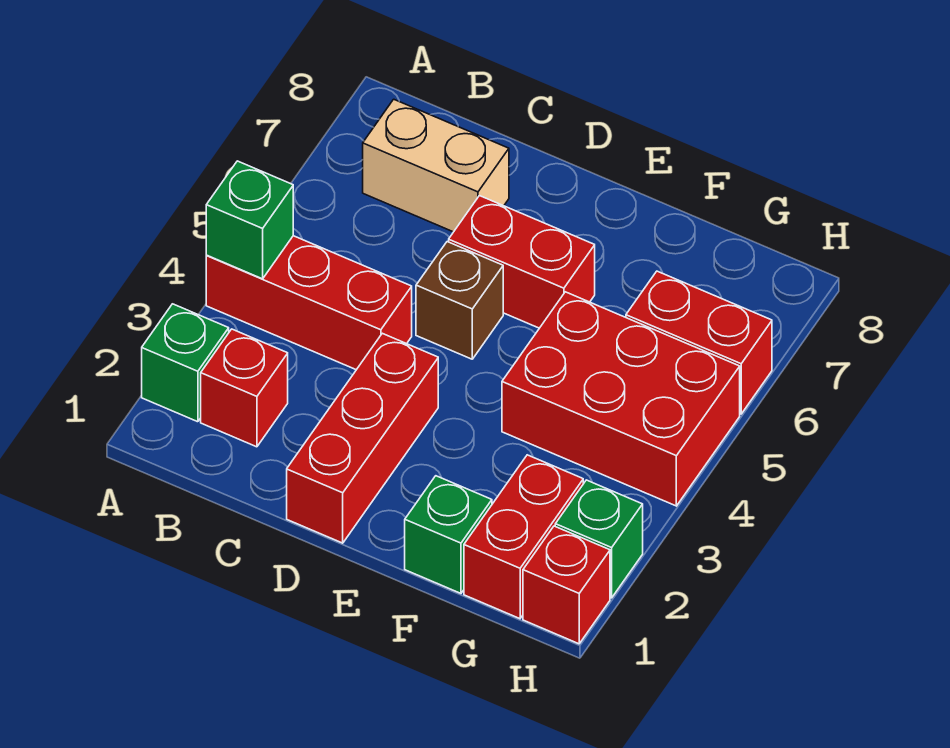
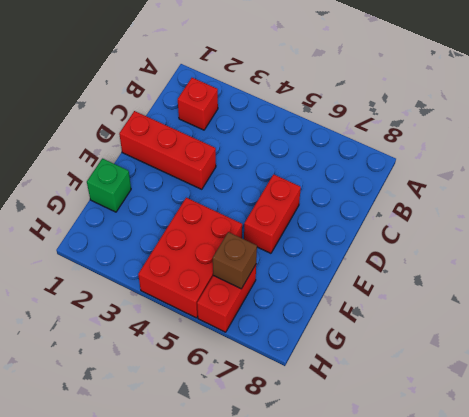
brown 1x1 brick [213,232,257,289] -> brown 1x1 brick moved to [416,242,503,359]
none -> green 1x1 brick [142,304,229,422]
none -> red 1x3 brick [206,236,412,370]
none -> tan 1x2 brick [363,99,509,232]

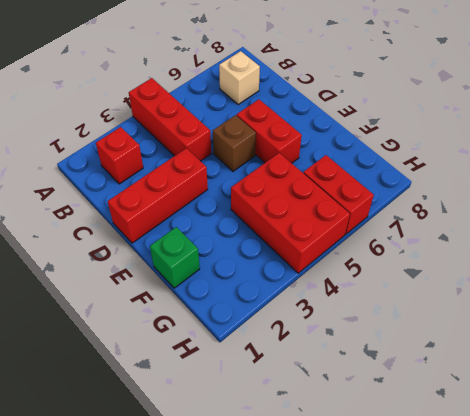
tan 1x1 brick [219,51,260,104] -> tan 1x2 brick [363,99,509,232]
none -> green 1x1 brick [142,304,229,422]
none -> red 1x2 brick [464,455,583,619]
none -> red 1x1 brick [523,526,610,644]

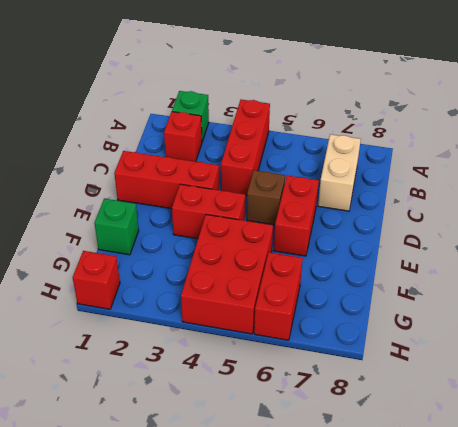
red 1x2 brick [172,184,245,239] -> red 1x2 brick moved to [464,455,583,619]
none -> green 1x1 brick [555,480,643,598]
none -> green 1x1 brick [206,161,293,279]

